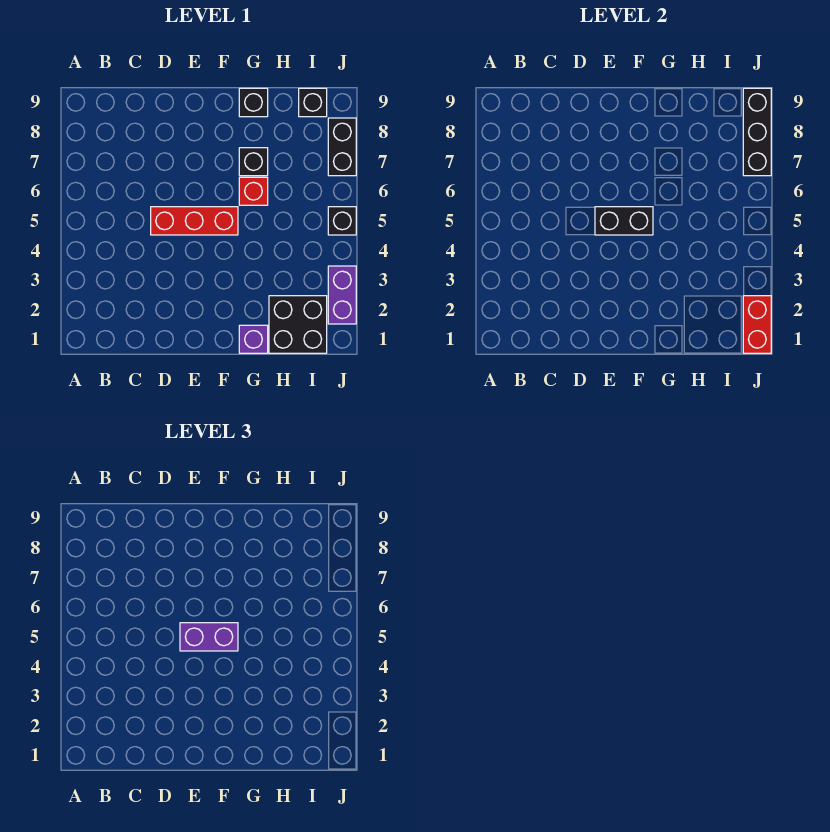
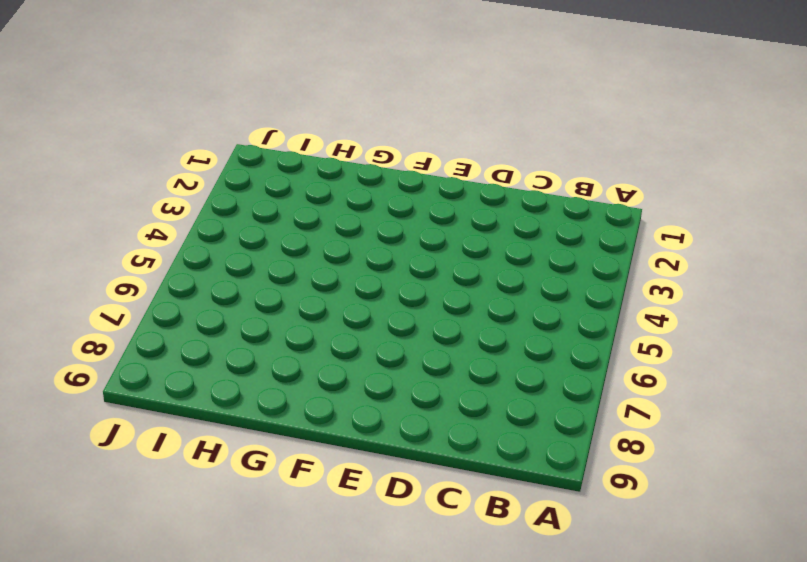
none -> red 1x3 brick [151,207,238,235]
none -> purple 1x1 brick [239,325,268,353]
none -> red 1x1 brick [239,177,268,205]

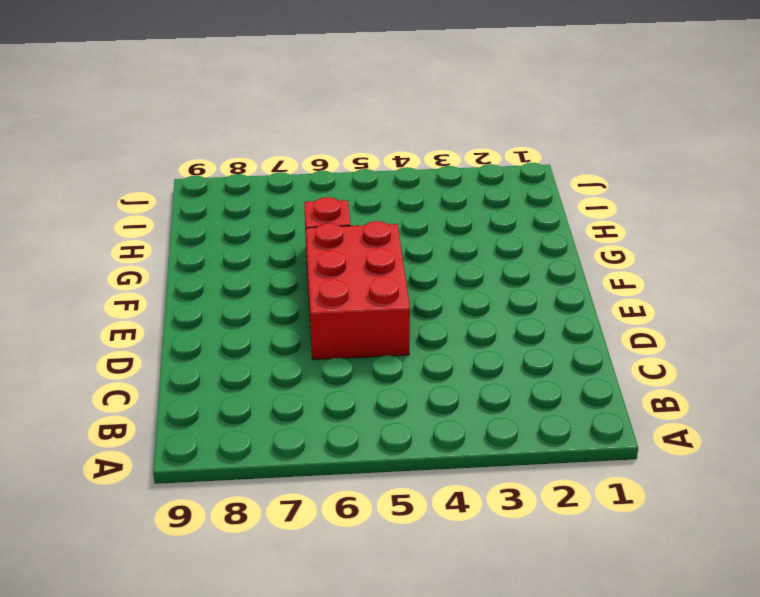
red 2x3 brick [306,221,410,360] -> red 1x3 brick [151,207,238,235]
none -> purple 1x1 brick [239,325,268,353]
none -> black 1x1 brick [239,148,268,176]
none -> black 1x1 brick [239,88,268,117]

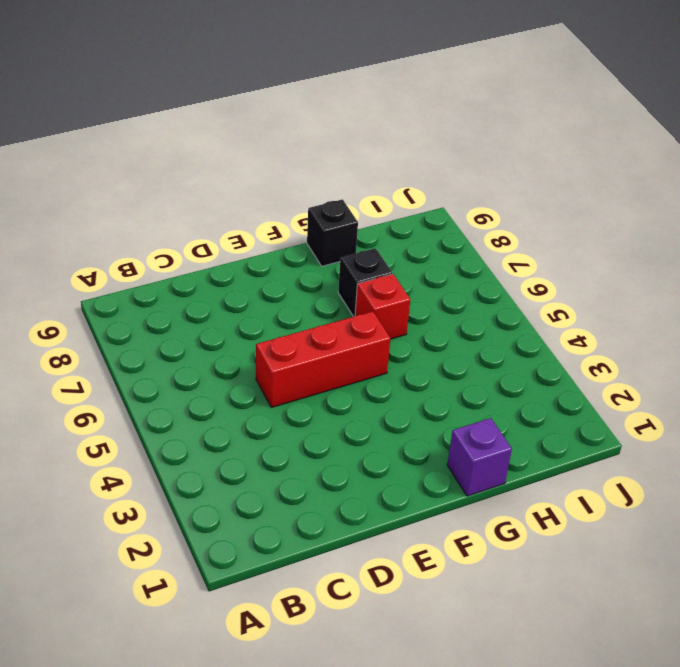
none -> black 2x2 brick [269,296,327,353]
none -> black 1x1 brick [299,88,327,117]
none -> purple 1x2 brick [328,266,356,324]

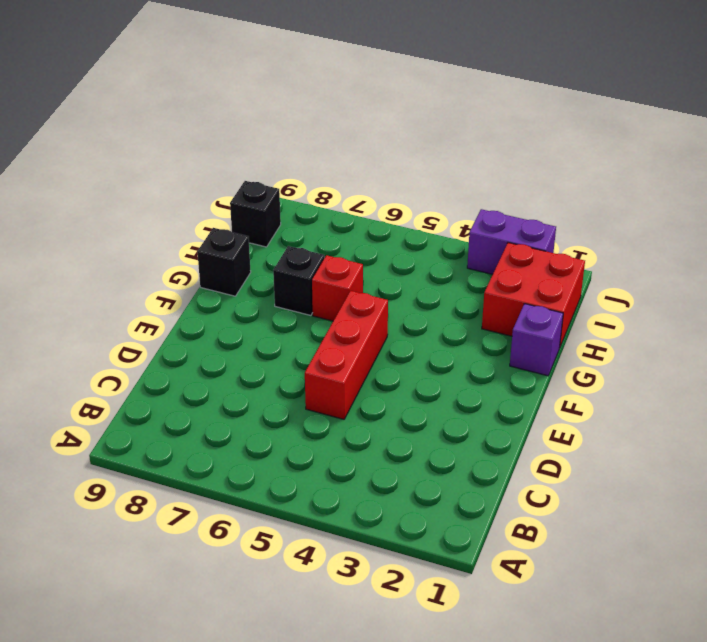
red 2x2 brick [482,243,585,348] -> black 2x2 brick [269,296,327,353]
none -> black 1x1 brick [328,207,356,235]
none -> black 1x2 brick [328,118,356,176]
none -> black 1x2 brick [595,207,653,235]

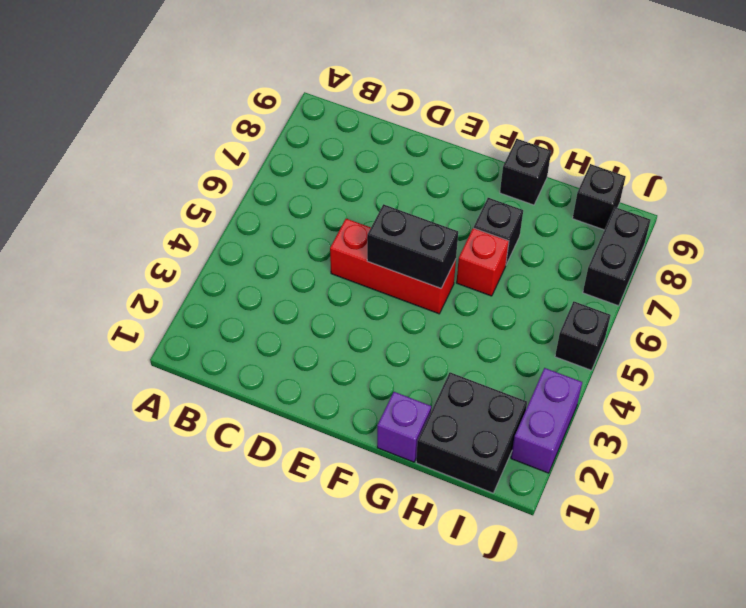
none -> red 1x2 brick [743,296,771,353]
none -> black 1x3 brick [743,88,771,176]
none -> purple 1x2 brick [180,623,238,651]

